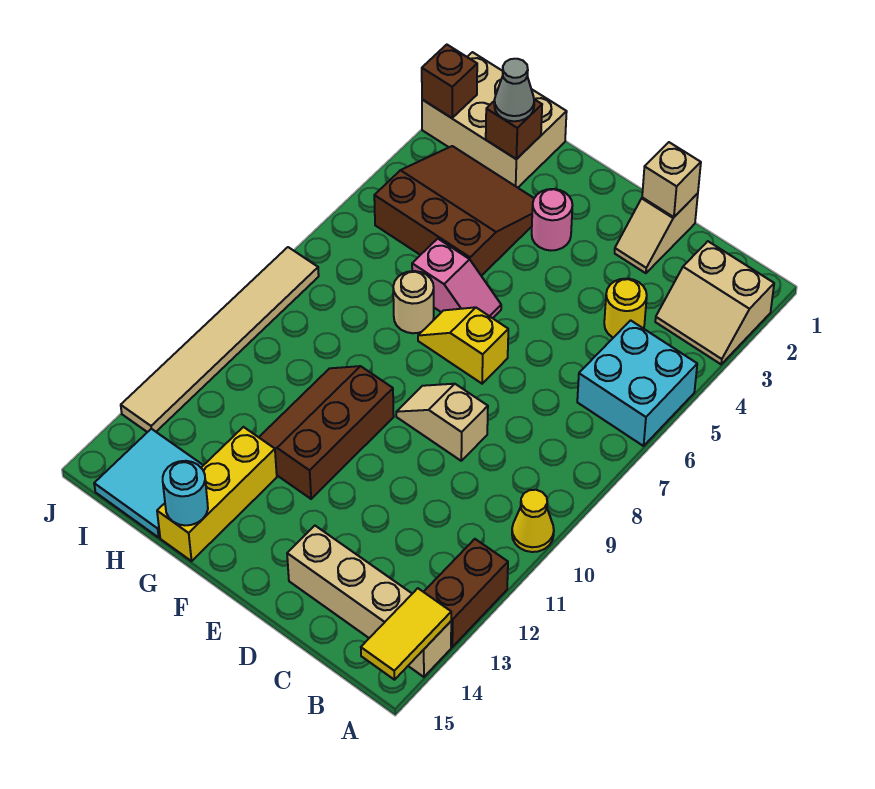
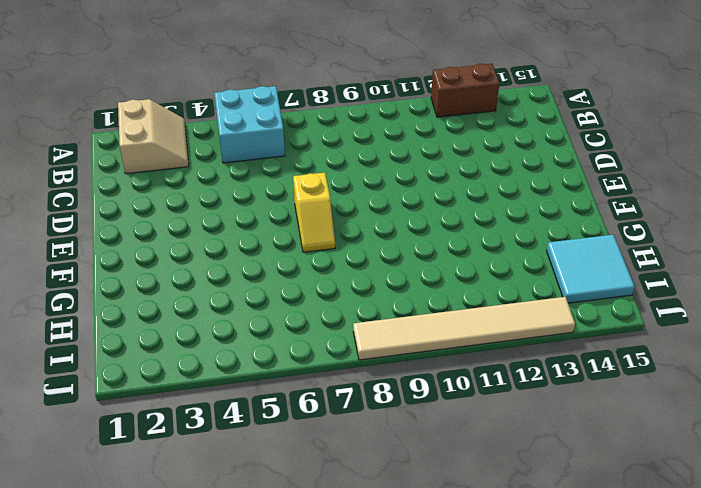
none -> yellow 1x1 cone [512,490,554,552]
none -> tan 1x4 brick [287,526,451,677]
none -> yellow 1x1 round brick [604,279,647,338]

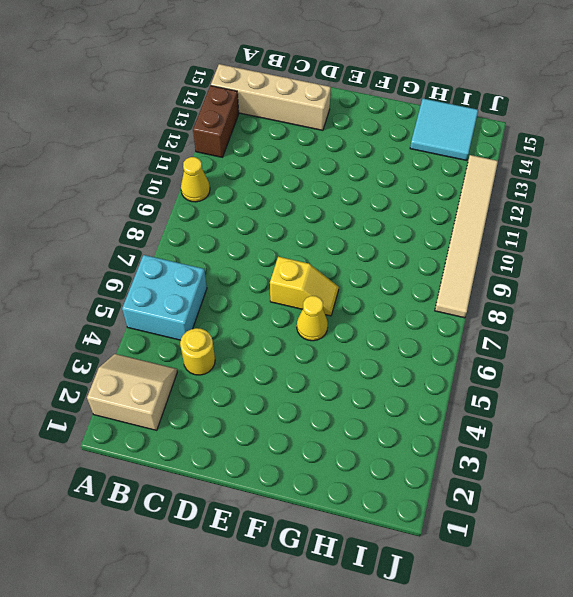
yellow 1x1 cone [297,296,328,341] -> pink 1x2 slope [412,239,501,318]
none -> tan 1x2 slope [615,193,698,273]
none -> tan 1x2 slope [396,384,488,461]
none -> pink 1x1 round brick [532,189,572,251]

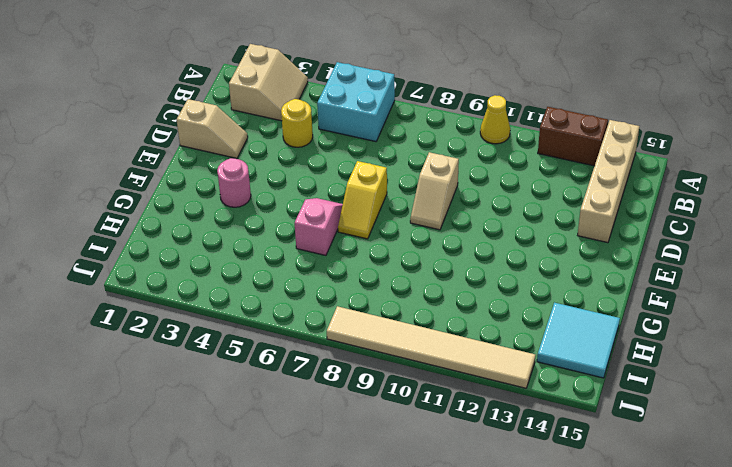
none -> brown 2x3 slope [259,366,394,499]
none -> brown 3x3 slope [374,146,534,276]
none -> tan 1x1 round brick [393,271,434,333]

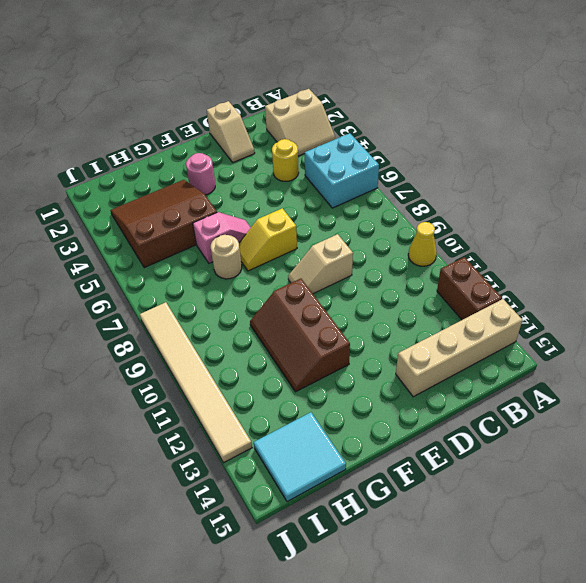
none -> yellow 1x3 brick [157,427,277,561]
none -> tan 2x3 brick [422,52,567,188]
none -> yellow 1x2 tile [361,588,451,680]

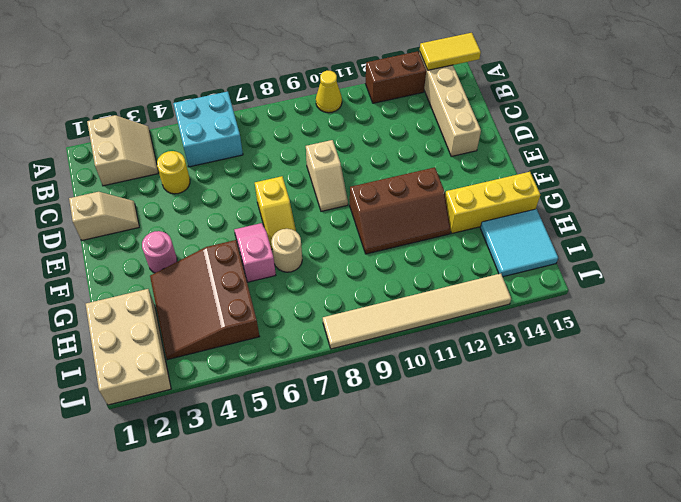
none -> tan 1x1 brick [642,142,701,217]
none -> cyan 1x1 round brick [163,461,208,525]
none -> brown 1x1 brick [486,99,542,159]

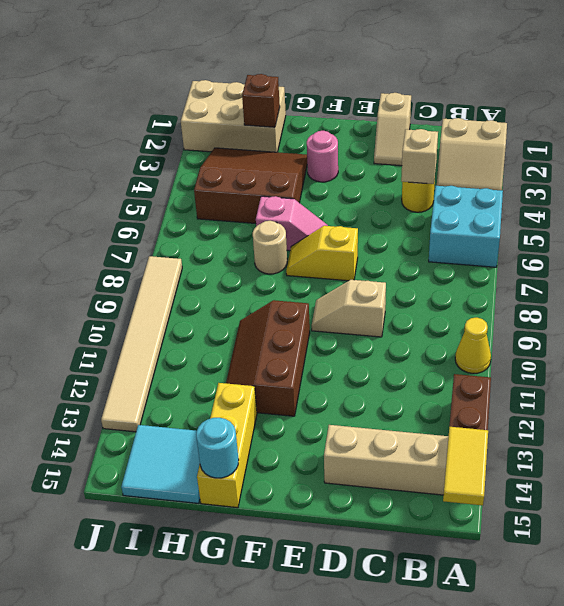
tan 1x1 brick [401,129,438,184] -> tan 1x1 brick moved to [642,142,701,217]
none -> brown 1x1 brick [422,45,477,118]
none -> grey 1x1 cone [494,59,534,121]

